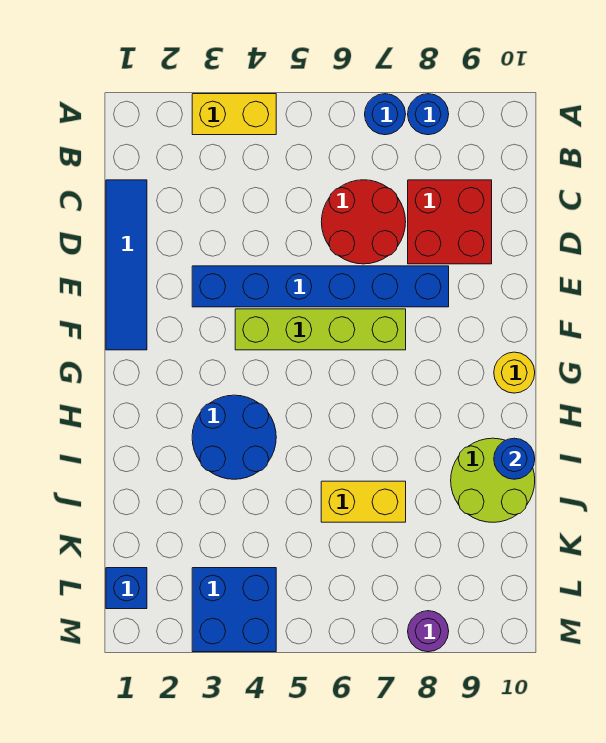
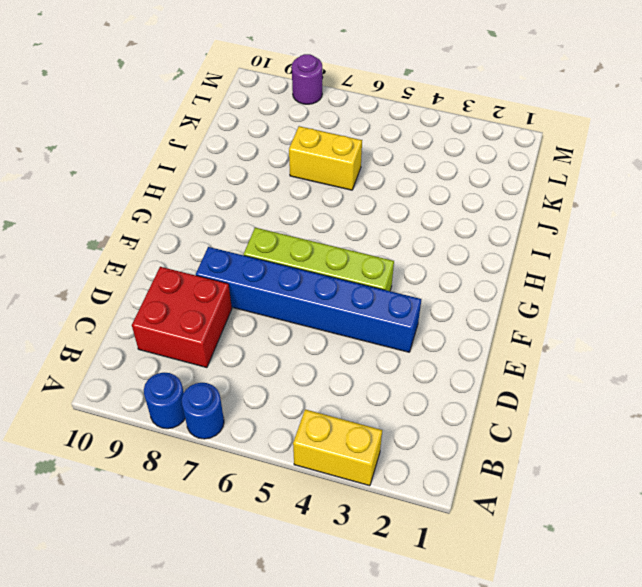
none -> blue 1x4 tile [106,180,147,350]
none -> red 2x2 round brick [321,180,406,264]
none -> yellow 1x1 round brick [494,352,535,393]

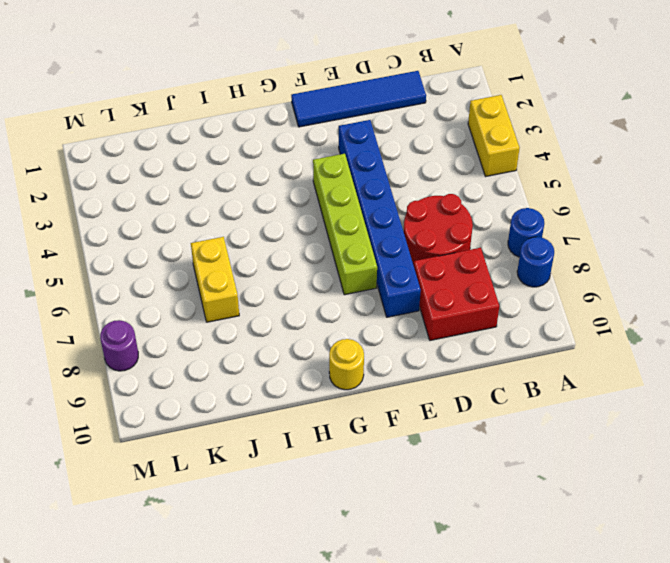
none -> blue 2x2 round brick [192,395,276,479]
none -> lime 2x2 round brick [451,438,535,522]
none -> blue 1x1 brick [106,568,147,609]

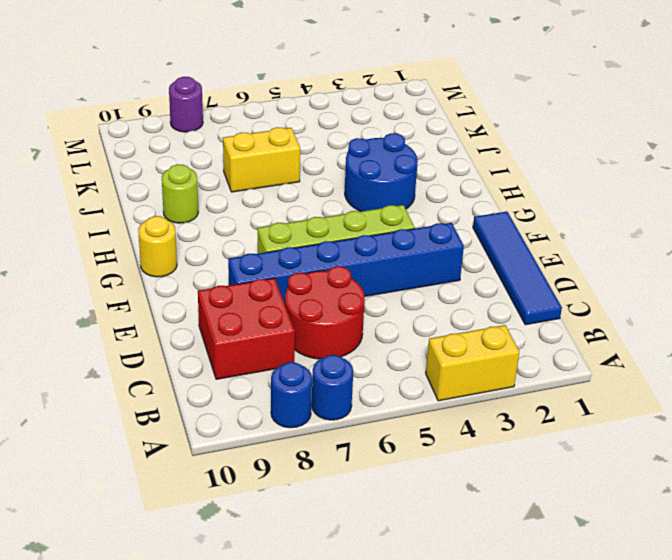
lime 1x1 round brick [162,165,198,223] -> lime 2x2 round brick [451,438,535,522]
none -> blue 1x1 brick [106,568,147,609]
none -> blue 2x2 brick [192,568,276,652]
none -> blue 1x1 round brick [494,438,535,479]

